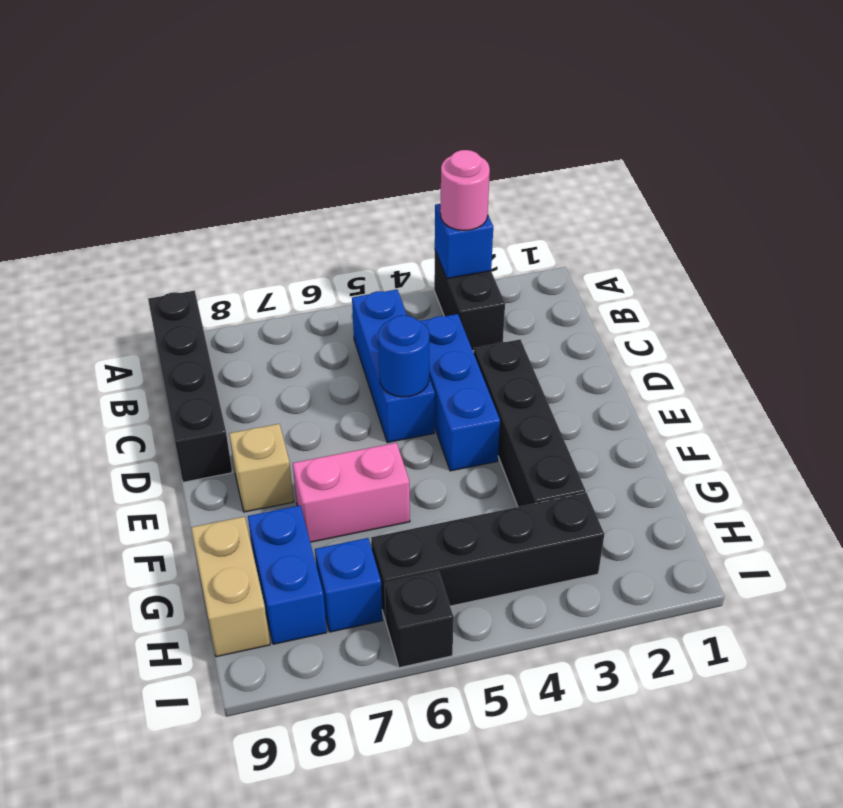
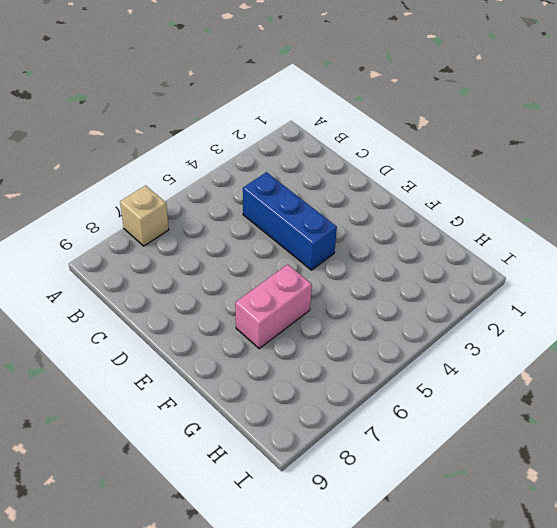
tan 1x1 brick [120,186,169,246] -> tan 1x1 brick moved to [229,424,294,512]
none -> black 1x2 brick [434,251,505,351]
none -> black 1x4 brick [148,291,232,482]
none -> blue 1x3 brick [352,290,435,443]

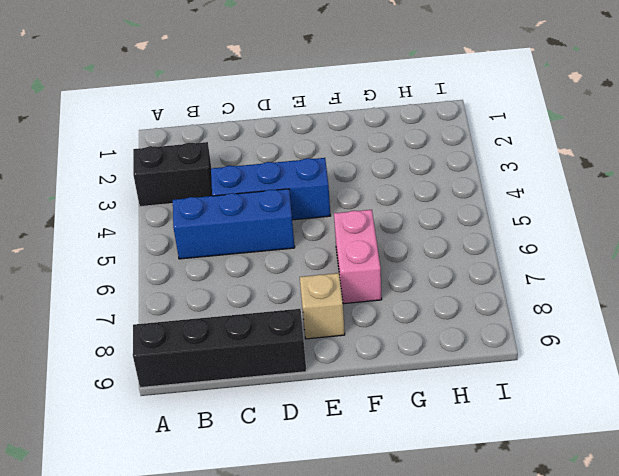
none -> black 1x4 brick [474,340,586,507]
none -> blue 1x2 brick [248,506,327,644]
none -> tan 1x2 brick [191,517,270,657]

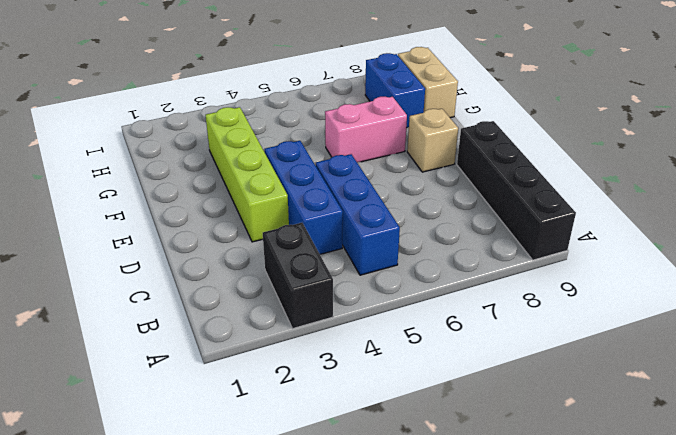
lime 1x4 brick [205,107,289,242] -> black 1x4 brick [474,340,586,507]
none -> black 1x4 brick [371,493,604,620]
none -> blue 1x1 brick [315,538,383,632]
none -> black 1x1 brick [385,572,454,668]

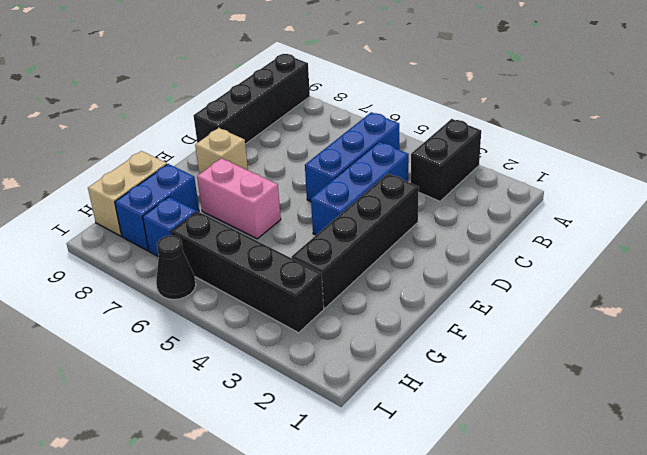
black 1x1 cone [156,236,196,300] -> black 1x1 brick [385,572,454,668]
none -> blue 1x1 brick [435,204,493,278]
none -> blue 1x1 round brick [378,315,429,397]
none -> pink 1x1 round brick [440,150,490,230]

